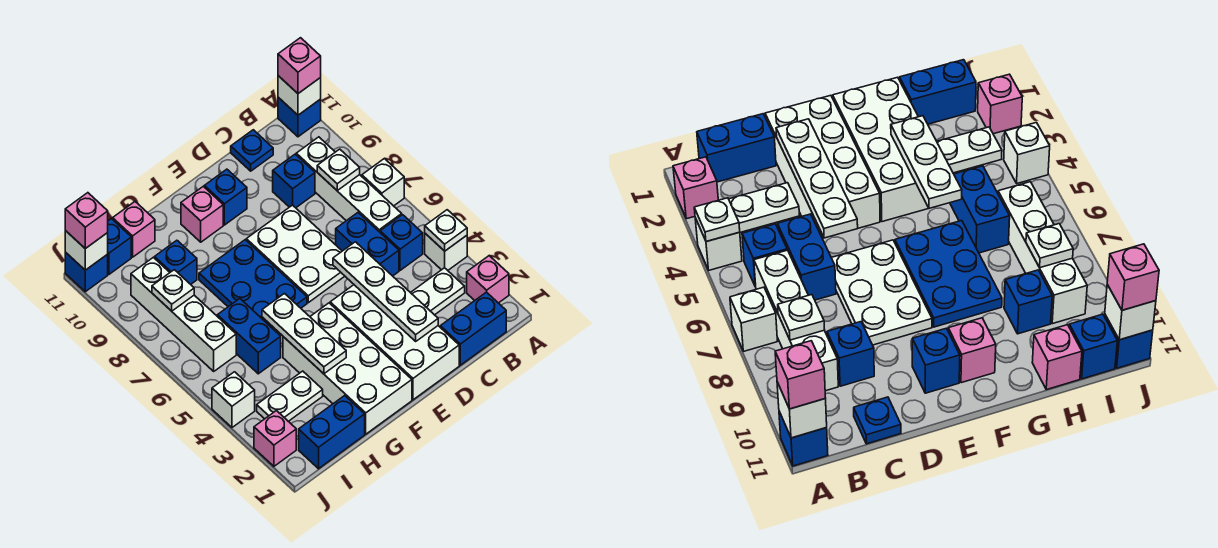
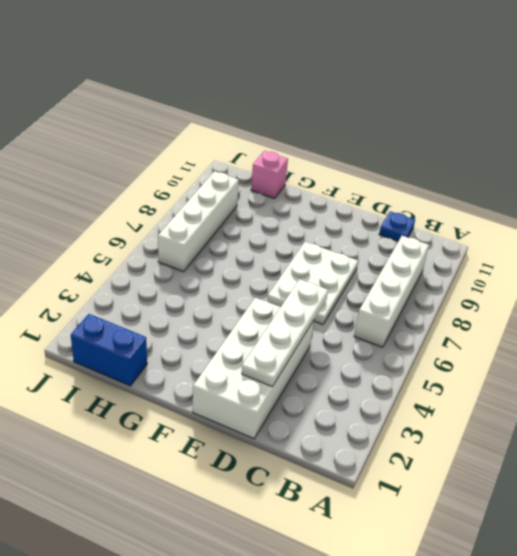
none -> pink 1x1 brick [467,256,509,303]
none -> white 1x1 brick [425,234,467,270]
none -> white 1x1 brick [362,159,404,206]
none -> blue 1x1 brick [278,97,321,137]

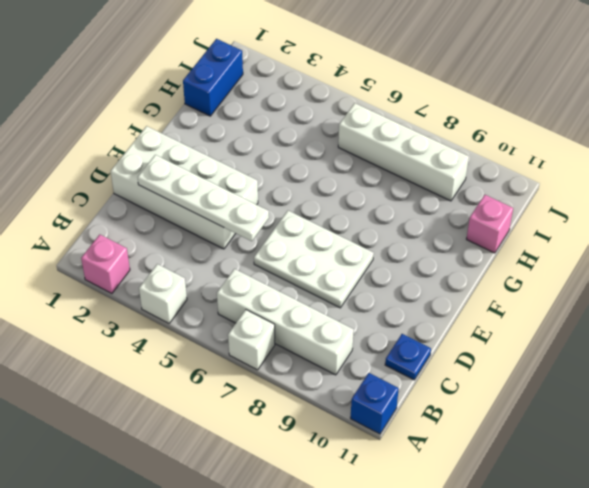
none -> blue 1x2 brick [440,292,506,365]
none -> white 1x2 plate [411,268,465,315]
none -> blue 1x1 brick [380,215,423,270]
none -> blue 1x2 brick [336,213,399,276]

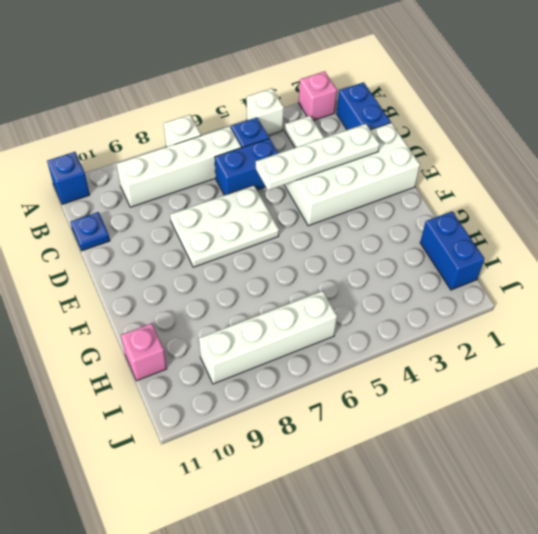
none -> blue 1x1 brick [273,154,315,208]
none -> blue 1x1 brick [204,169,247,225]
none -> white 2x4 brick [283,303,412,434]
none -> blue 2x3 plate [199,240,307,329]

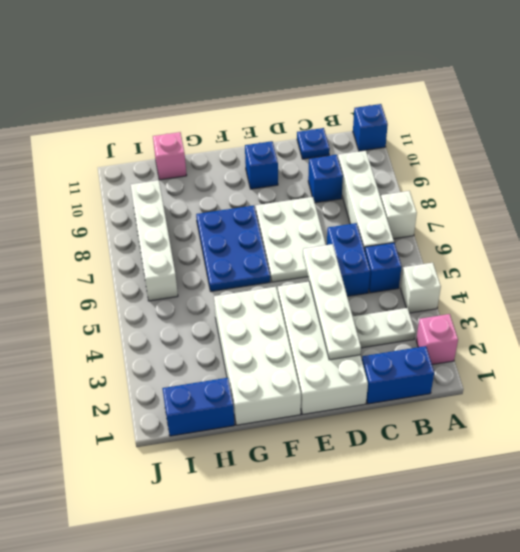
none -> pink 1x1 brick [181,186,223,242]
none -> white 1x2 plate [257,371,323,421]
none -> blue 1x2 brick [217,299,281,374]
none -> blue 1x1 brick [155,240,197,284]

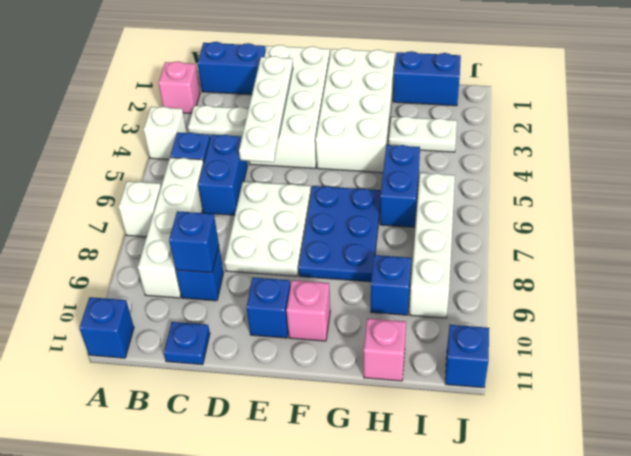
blue 1x1 brick [169,211,219,273] -> blue 1x1 brick moved to [108,219,131,274]
none -> pink 1x1 brick [254,411,296,466]
none -> white 1x1 brick [212,372,255,427]
none -> white 1x1 plate [425,210,467,251]
none -> white 1x1 brick [278,76,321,115]

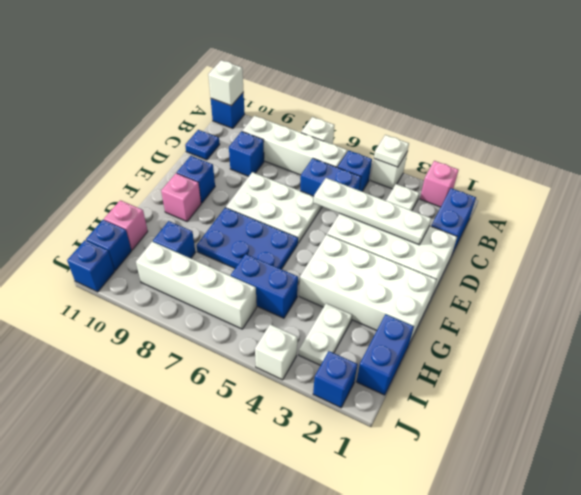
blue 1x1 brick [313,351,358,408] -> pink 1x1 brick [254,411,296,466]
none -> white 1x1 plate [317,149,360,190]
none -> white 1x3 plate [262,294,346,374]
none -> white 1x1 plate [152,270,194,311]
none -> white 1x1 brick [65,231,108,270]

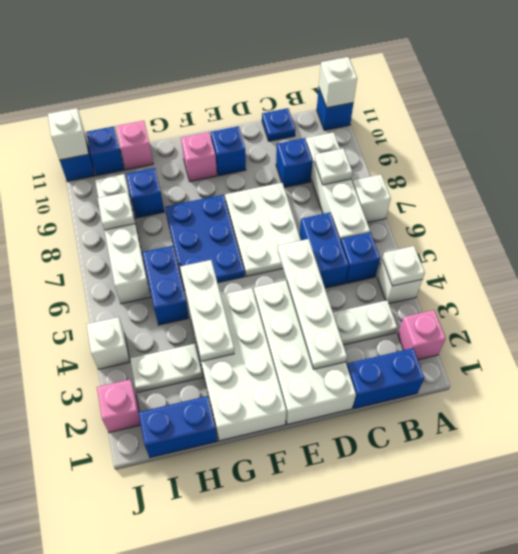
none -> pink 1x1 brick [278,38,321,94]
none -> pink 1x1 brick [65,193,108,249]

